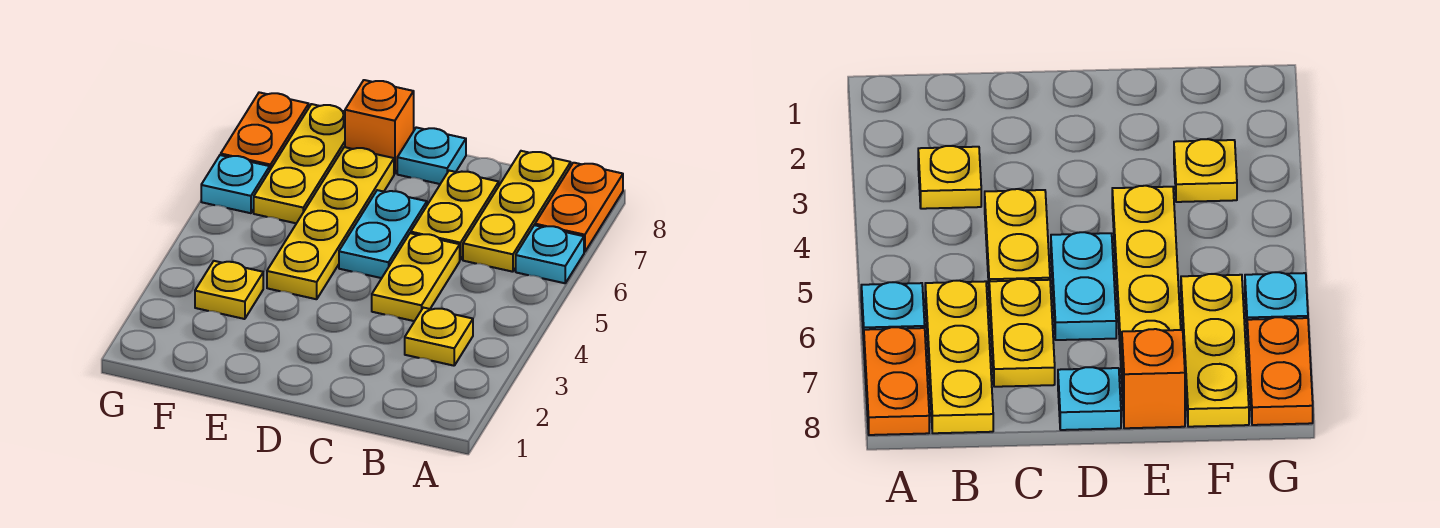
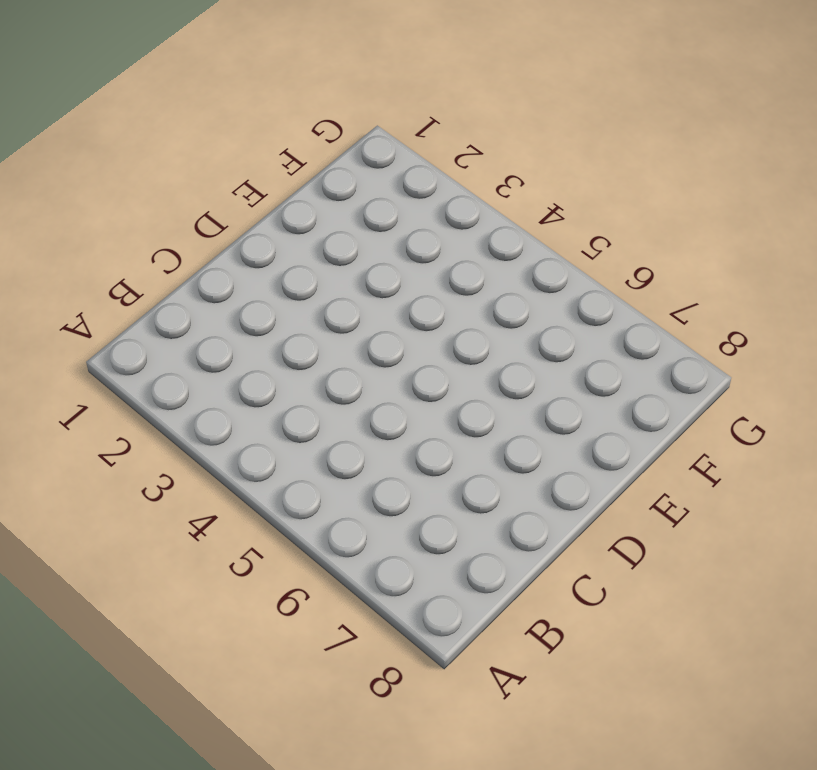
none -> cyan 1x1 plate [516,225,584,283]
none -> orange 1x2 plate [535,163,623,252]
none -> yellow 1x1 plate [405,308,473,366]

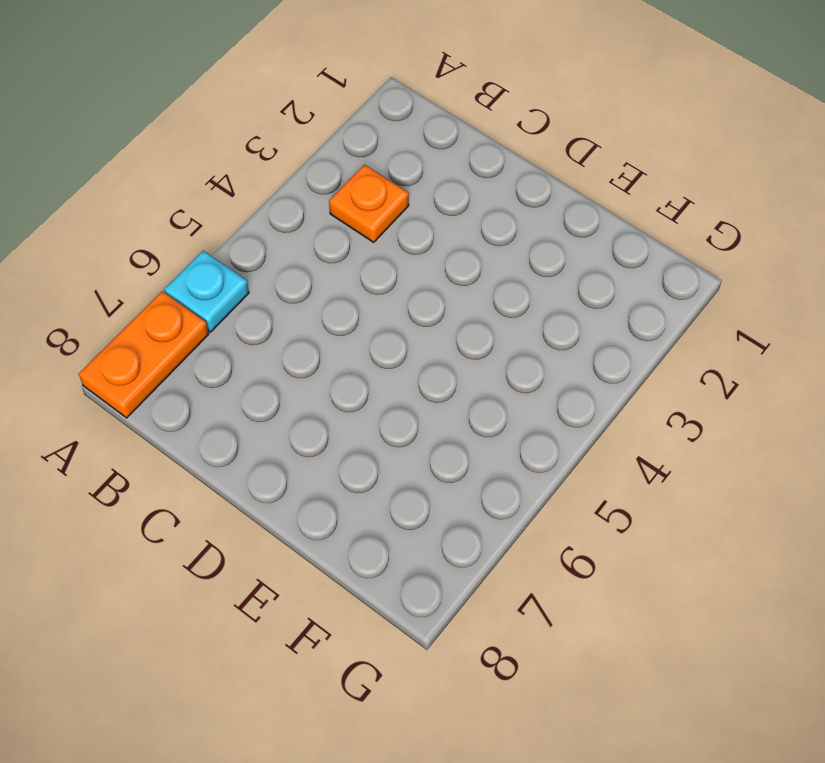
orange 1x1 plate [329,165,409,242] -> yellow 1x1 plate [405,308,473,366]
none -> yellow 1x3 plate [463,151,571,272]
none -> yellow 1x2 plate [372,233,460,321]
none -> yellow 1x2 plate [411,171,499,260]

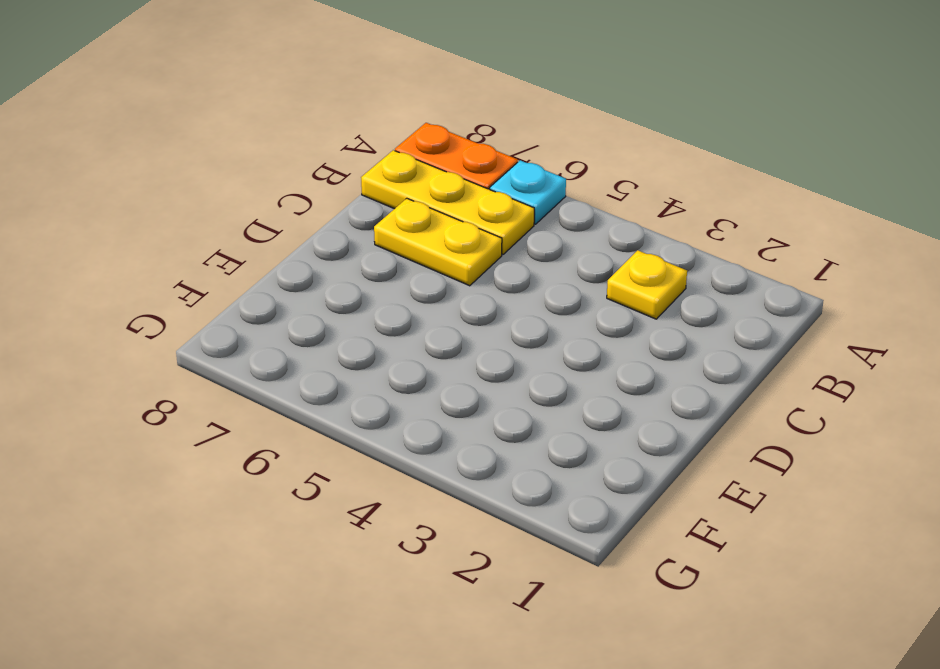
none -> yellow 1x2 plate [372,233,460,321]
none -> cyan 1x2 plate [339,190,427,278]
none -> cyan 1x1 plate [397,127,466,184]

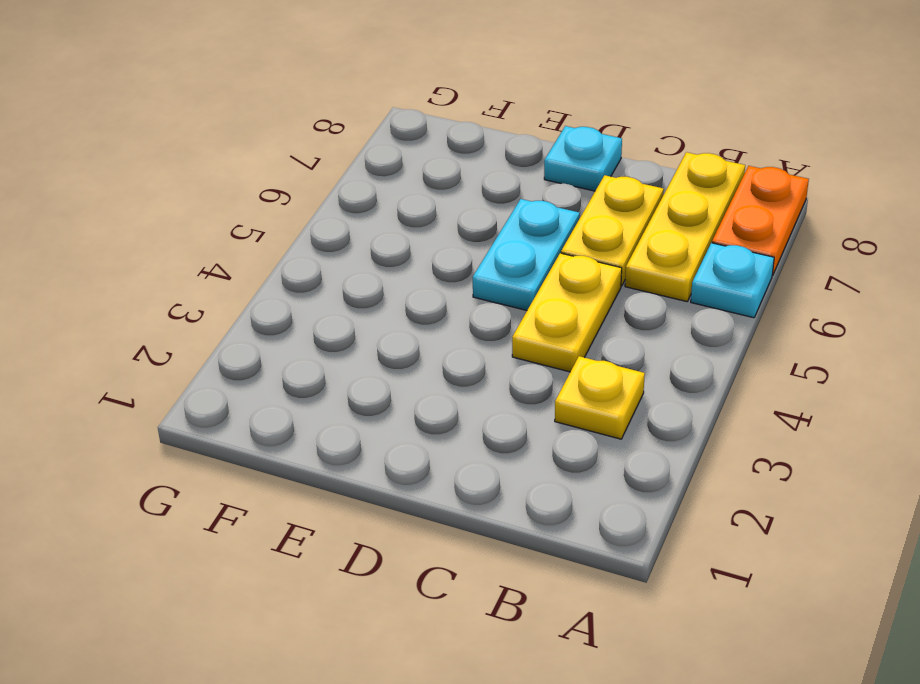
none -> yellow 1x4 plate [267,147,394,299]
none -> orange 1x1 brick [345,80,414,174]
none -> yellow 1x1 plate [195,261,263,319]

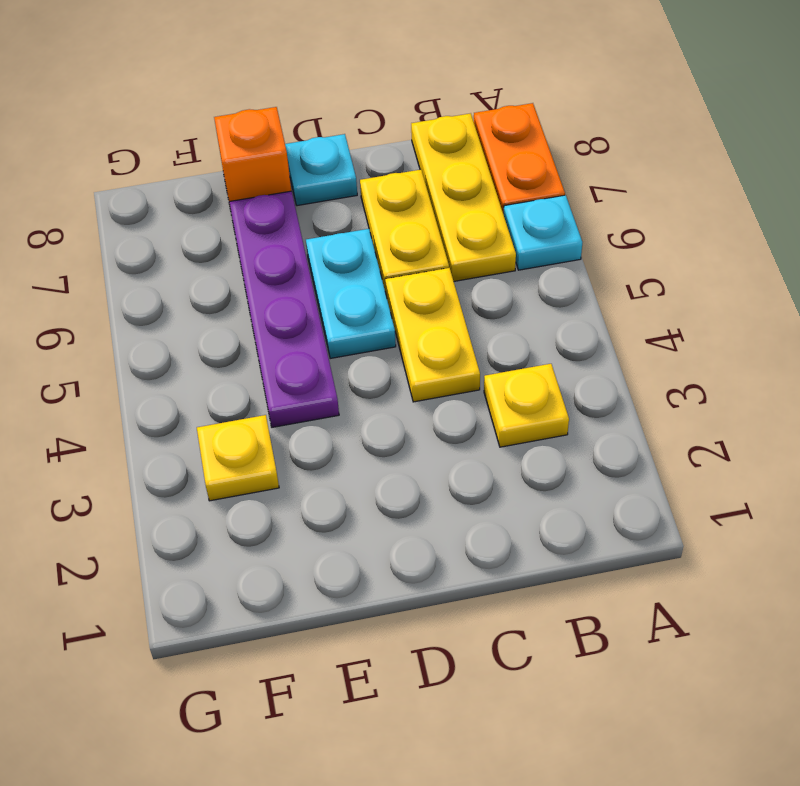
purple 1x4 plate [229,191,339,427] -> yellow 1x4 plate [267,147,394,299]
none -> yellow 1x3 plate [254,104,345,223]
none -> cyan 1x1 plate [201,155,270,213]
none -> orange 1x2 plate [221,92,309,169]

